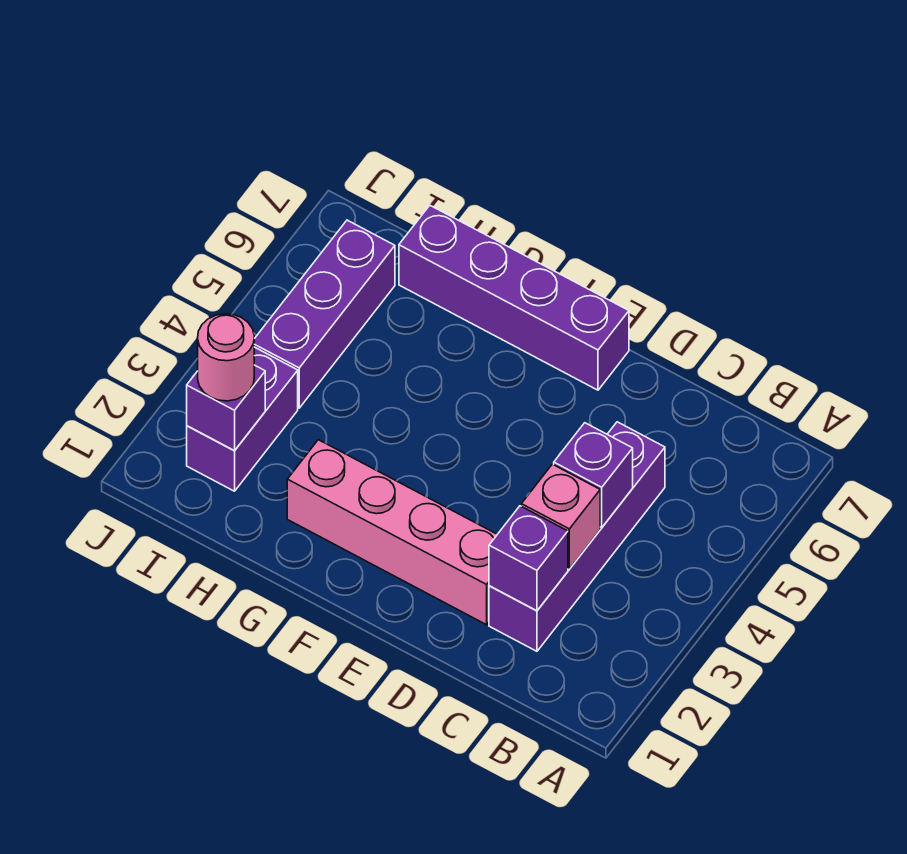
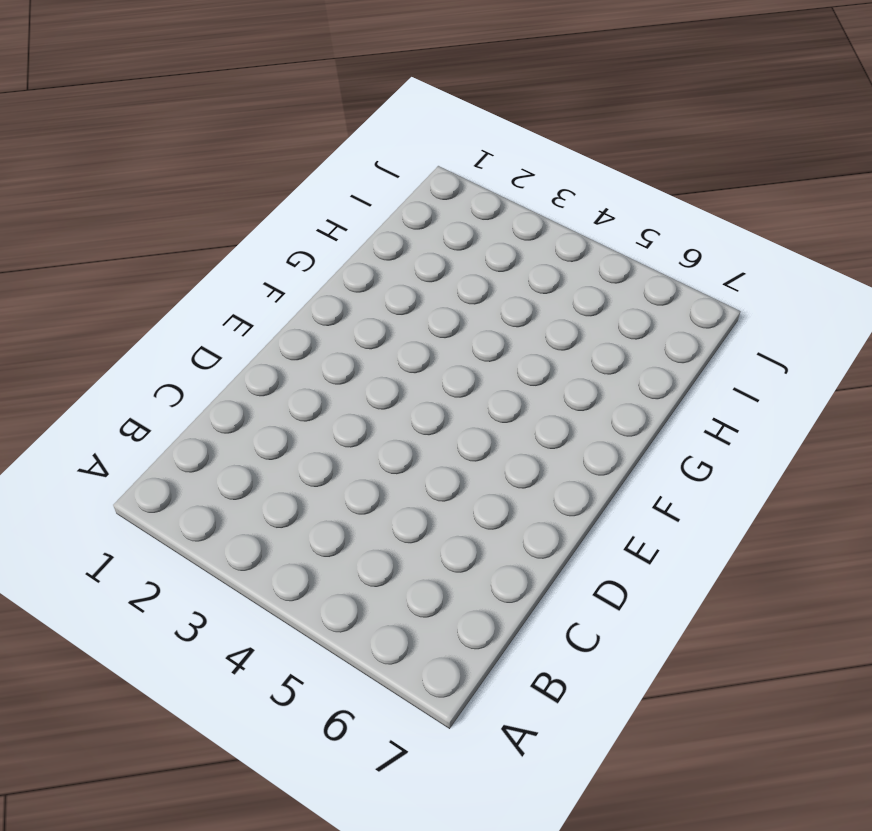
none -> purple 1x4 brick [489,422,665,651]
none -> pink 1x4 brick [287,440,497,625]

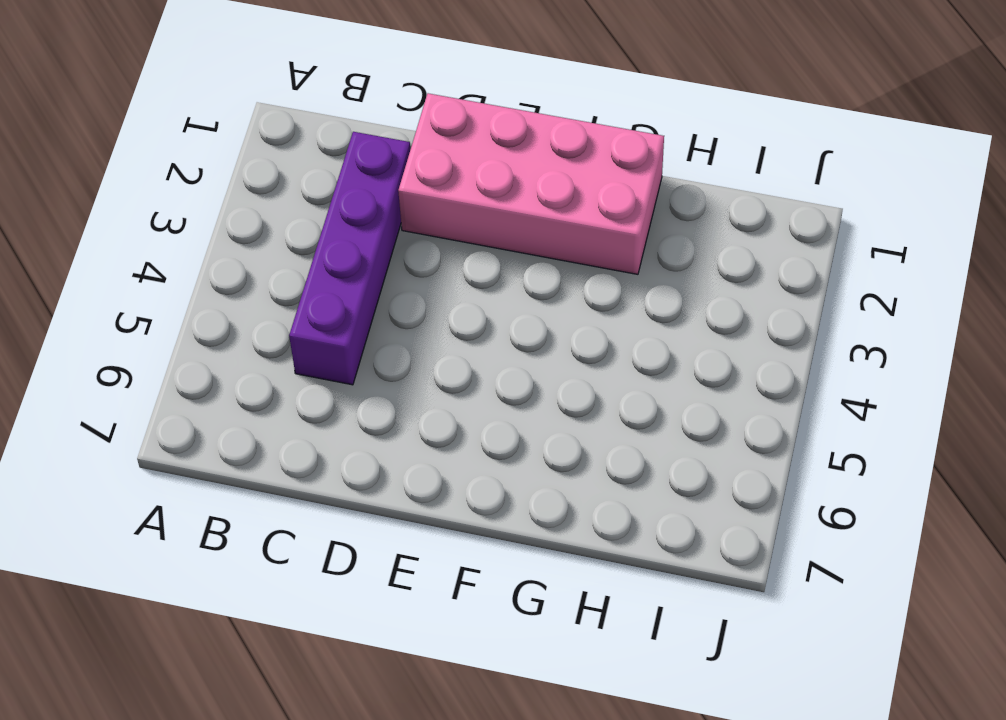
pink 2x4 brick [398,93,664,274] -> pink 1x4 brick [287,440,497,625]
none -> purple 1x4 brick [399,206,629,390]
none -> purple 1x2 brick [187,347,298,491]

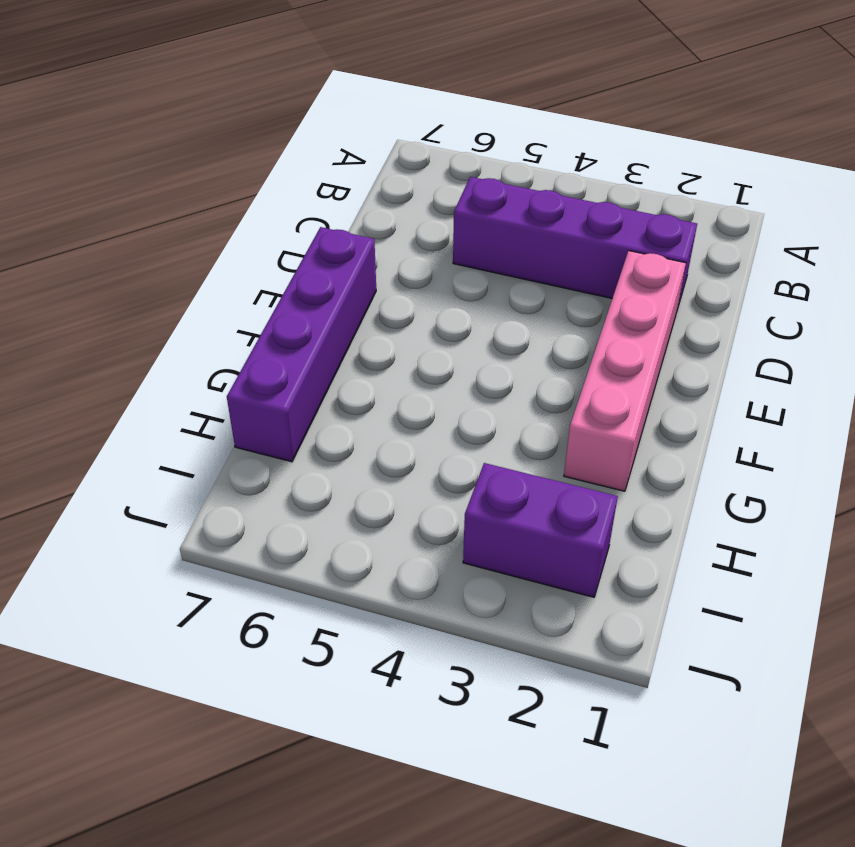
none -> purple 1x3 brick [254,220,395,408]
none -> purple 1x1 brick [489,506,568,611]

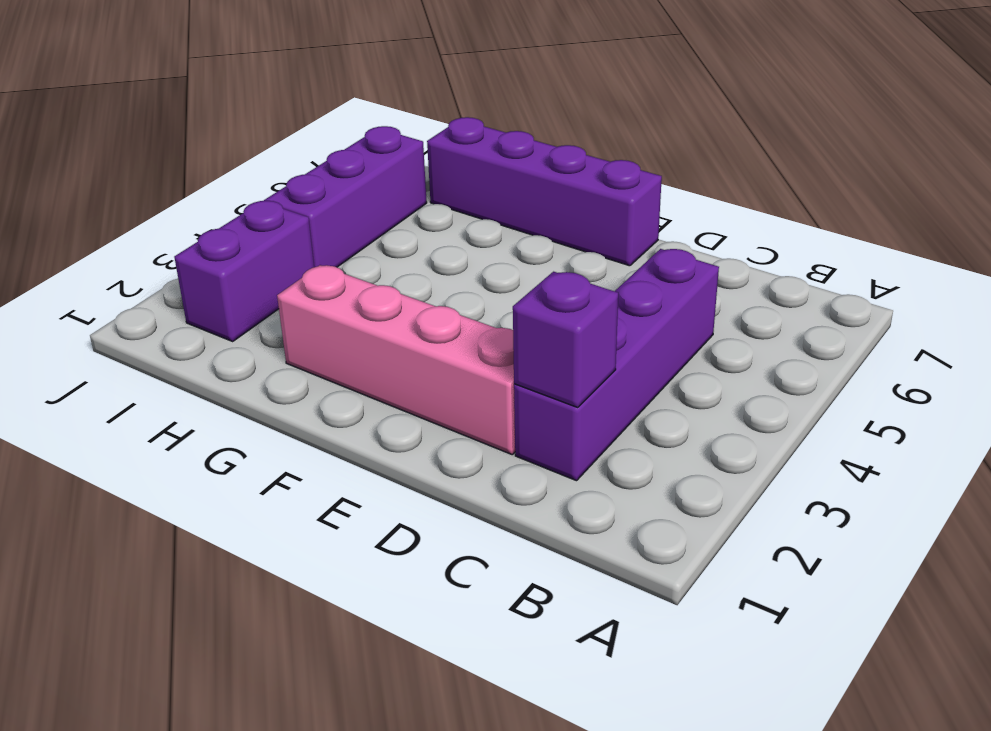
none -> pink 1x1 brick [521,464,600,569]
none -> purple 1x1 brick [554,423,633,527]

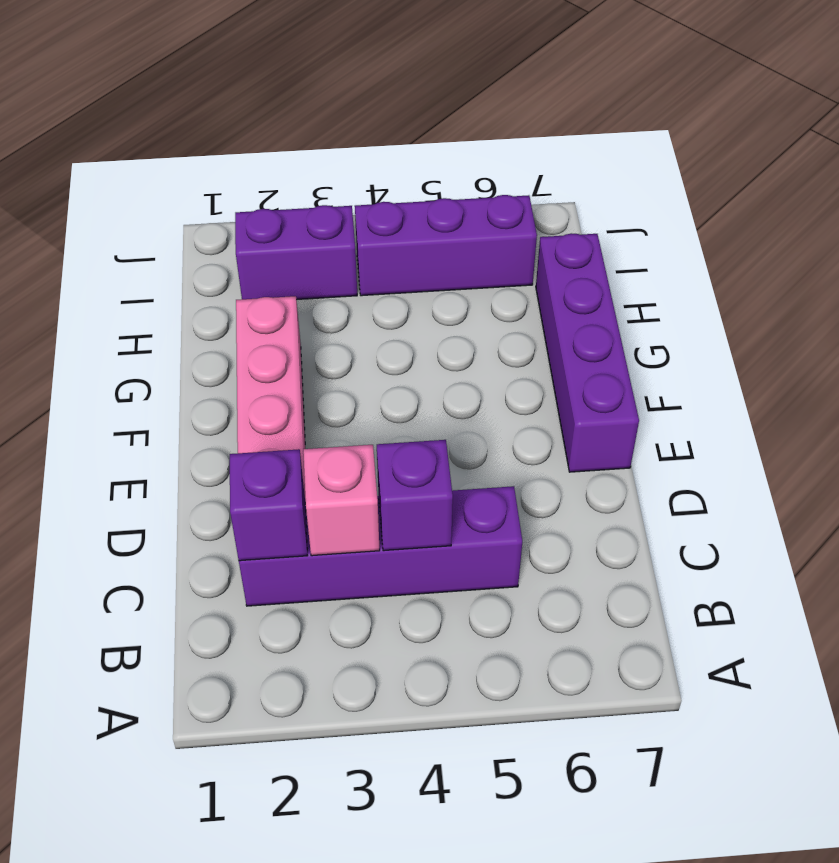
none -> purple 1x1 brick [187,365,265,451]
none -> pink 1x1 round brick [198,314,254,401]

